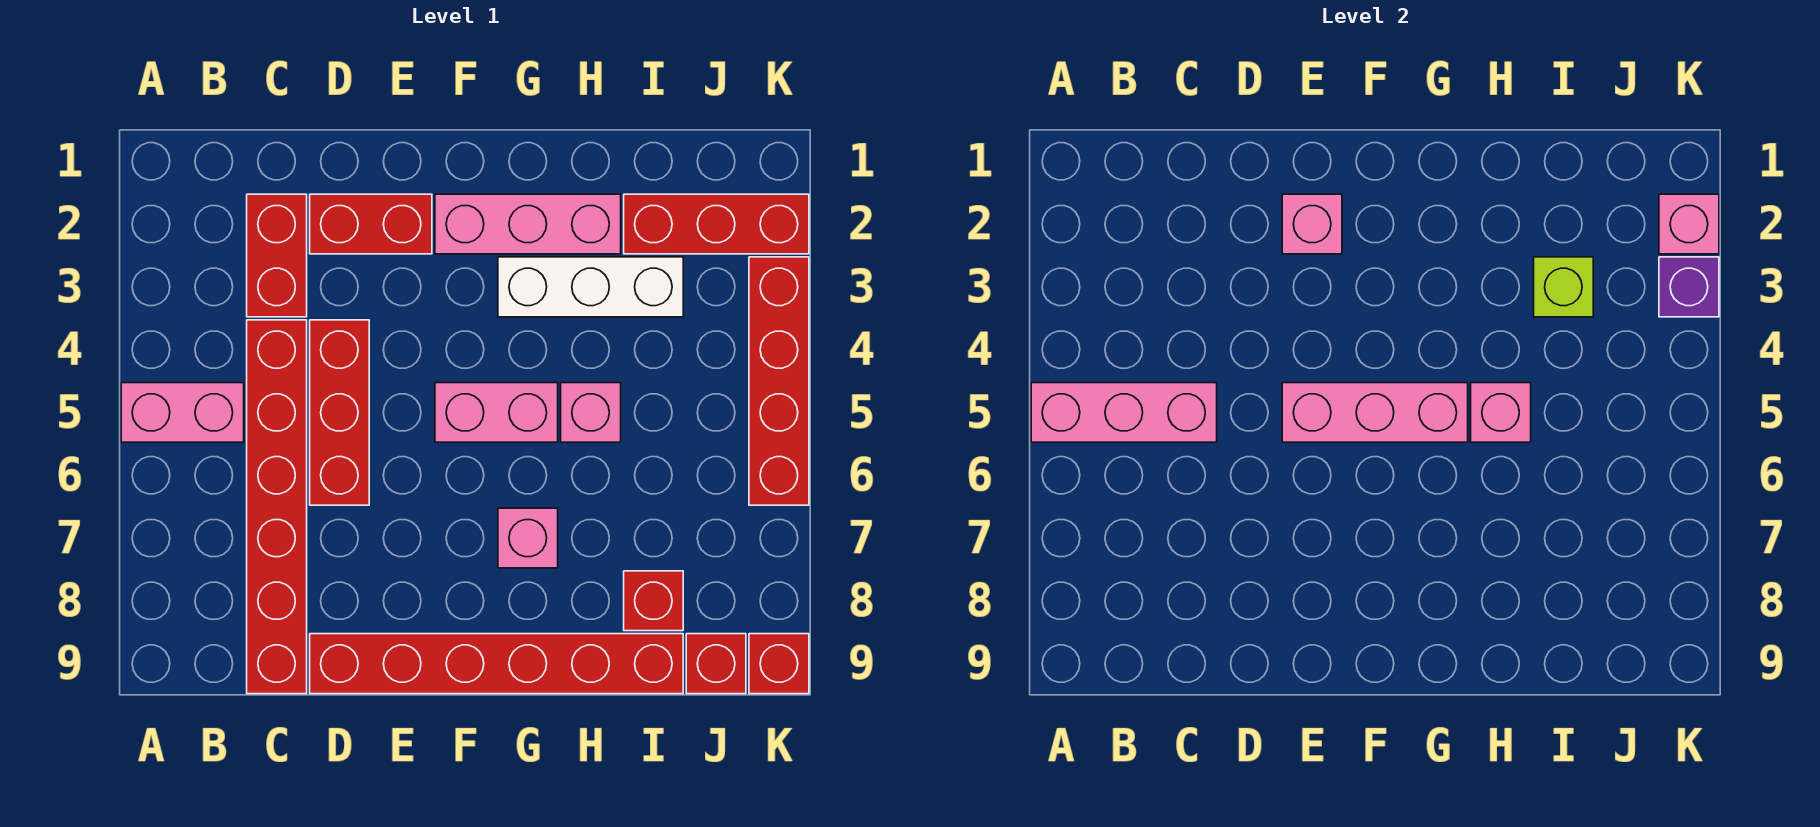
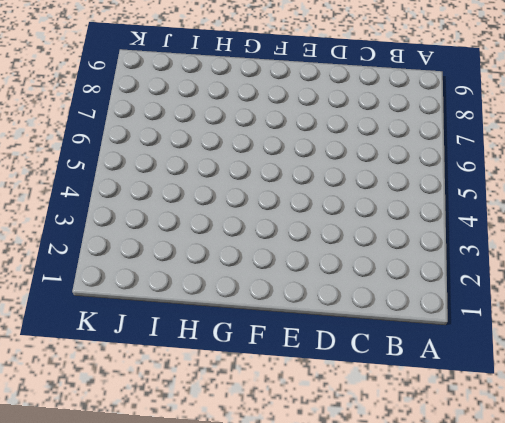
none -> pink 1x2 brick [121,383,244,442]
none -> red 1x2 brick [247,194,307,317]
none -> red 1x6 brick [247,320,307,694]

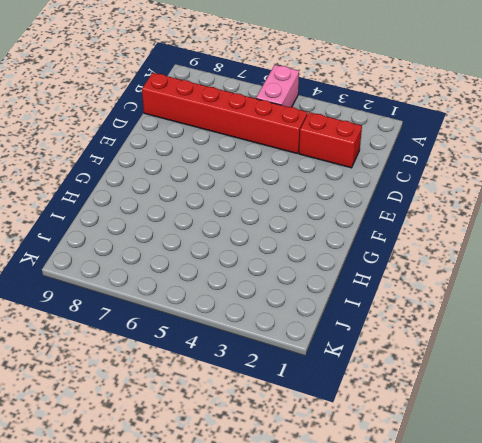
none -> red 1x2 brick [310,194,432,254]
none -> red 1x3 brick [310,320,369,505]
none -> red 1x6 brick [310,634,683,694]

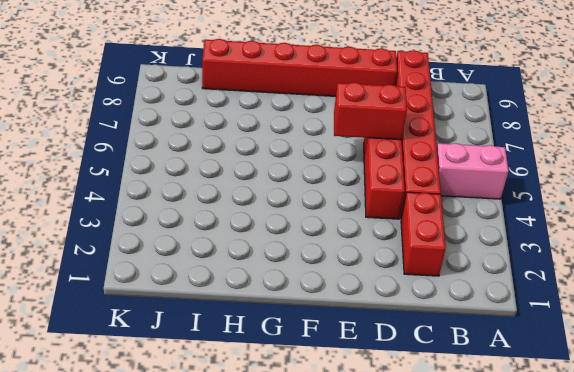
red 1x2 brick [334,82,407,140] -> red 1x2 brick moved to [310,194,432,254]
none -> pink 1x3 brick [435,194,621,254]
none -> pink 1x2 brick [435,383,558,442]
none -> white 1x3 brick [498,257,683,317]

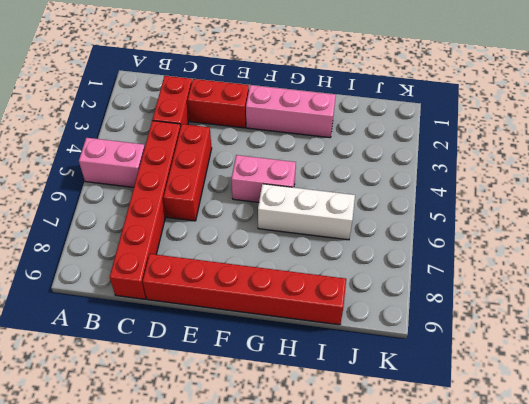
white 1x3 brick [258,184,355,240] -> white 1x3 brick moved to [498,257,683,317]
none -> pink 1x1 brick [498,508,558,568]
none -> pink 1x1 brick [561,383,621,442]
none -> red 1x3 brick [624,194,809,254]

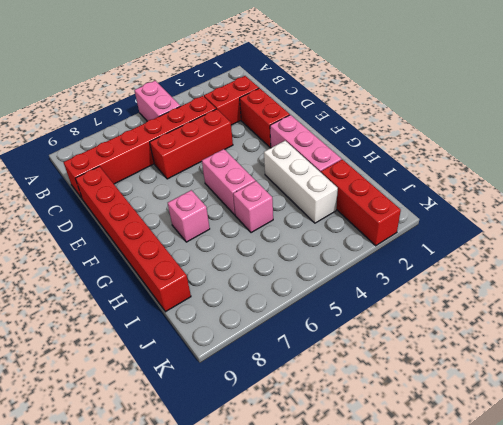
none -> red 1x1 brick [624,571,683,631]
none -> red 1x1 brick [686,634,746,694]
none -> red 1x4 brick [749,257,809,505]

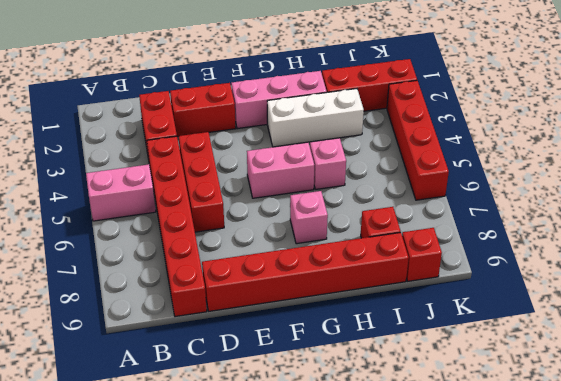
none -> red 1x1 brick [749,634,809,694]
none -> pink 1x3 brick [1031,383,1217,442]
none -> pink 1x1 brick [1282,194,1342,254]

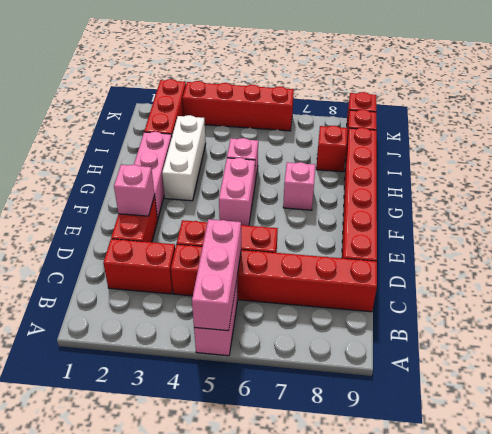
none -> pink 1x3 brick [1282,383,1468,442]
none -> pink 1x1 brick [1471,383,1531,442]
none -> lime 1x1 brick [1534,257,1593,317]

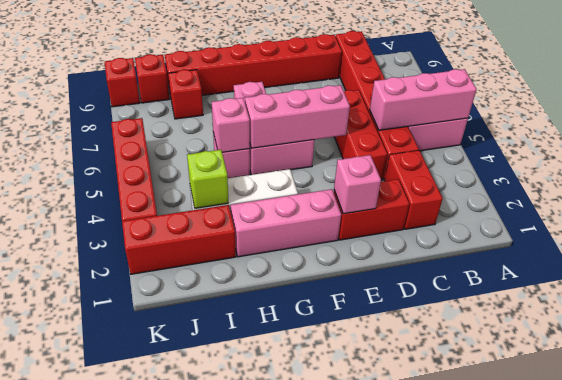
none -> pink 1x1 brick [1659,194,1719,254]
none -> purple 1x1 brick [1659,257,1719,317]

